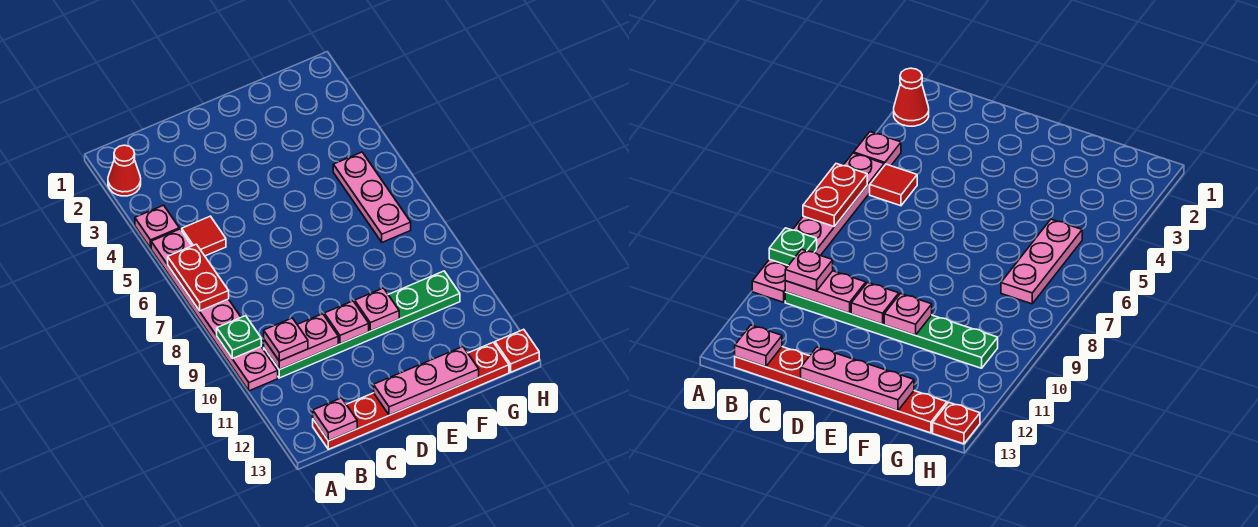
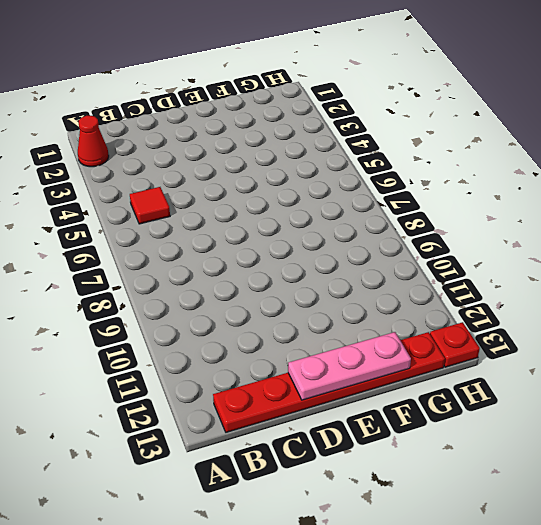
none -> pink 1x1 plate [135,205,179,248]
none -> pink 1x6 plate [151,229,278,391]
none -> green 1x6 plate [264,271,460,378]

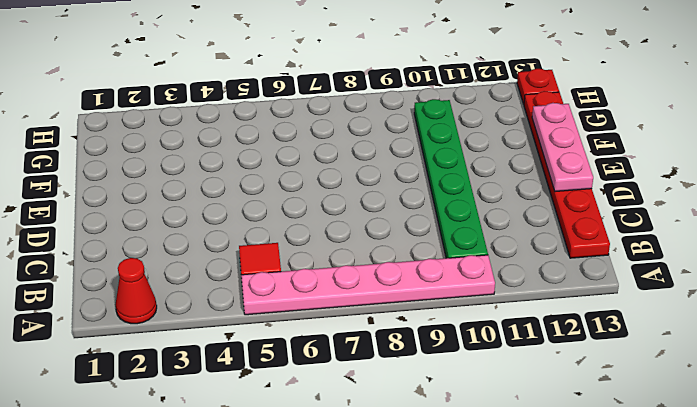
none -> pink 1x1 plate [135,205,179,248]
none -> pink 1x3 plate [333,152,411,242]
none -> red 1x2 plate [168,244,229,311]

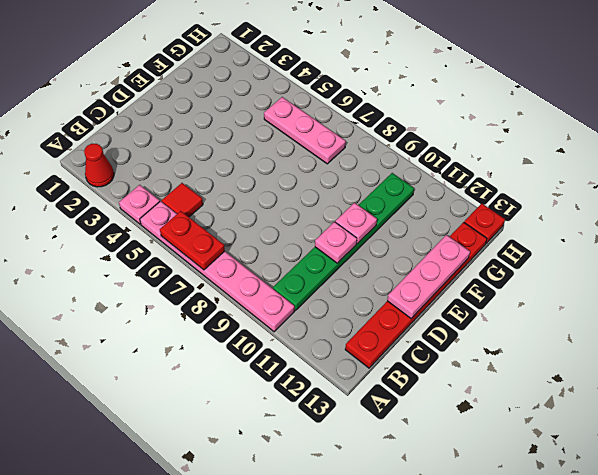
none -> green 1x1 plate [217,316,261,359]
none -> pink 1x2 plate [264,314,338,370]
none -> pink 1x1 plate [313,398,357,441]

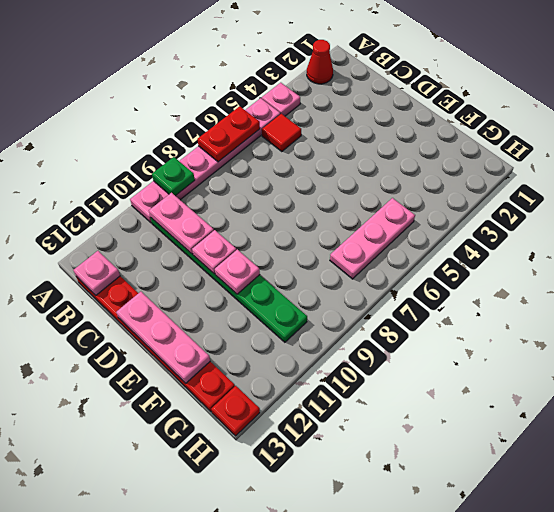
none -> pink 1x1 plate [264,318,308,361]

